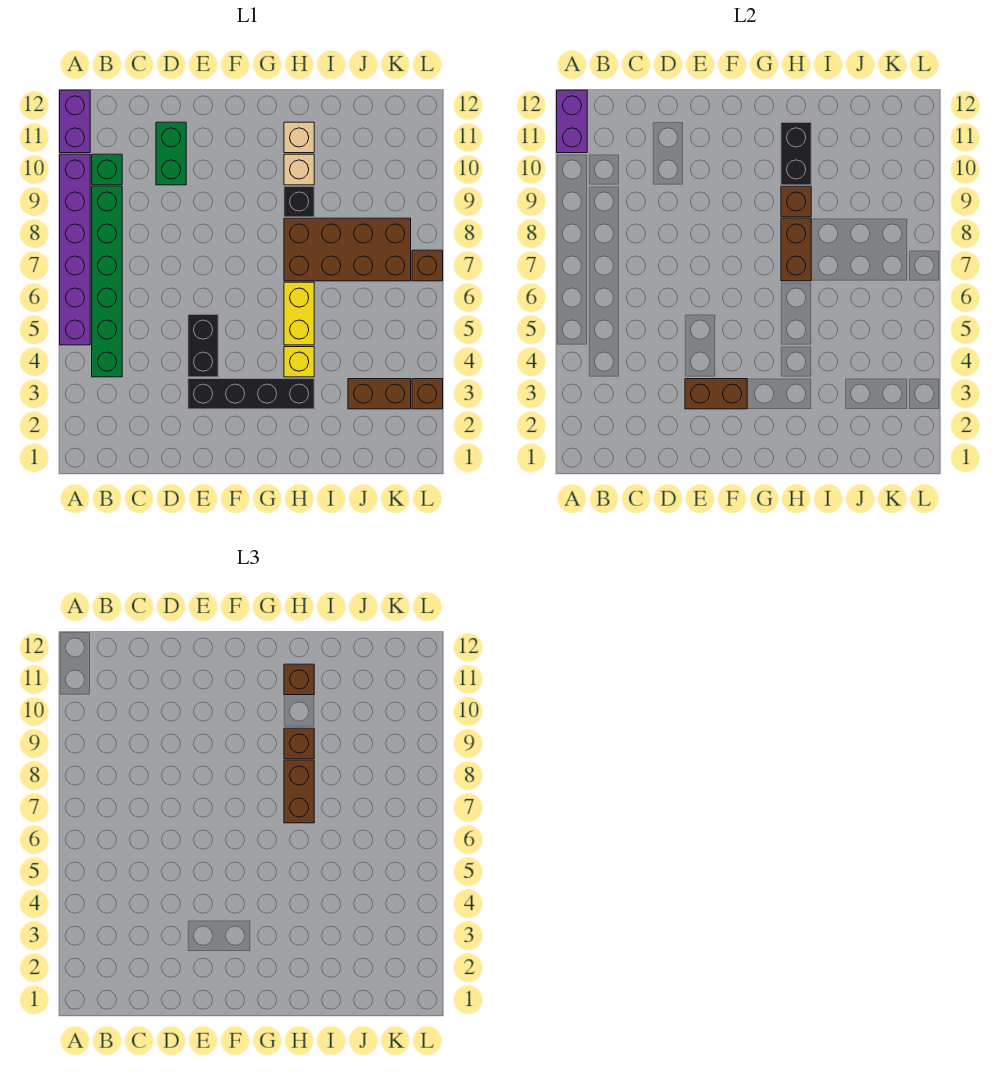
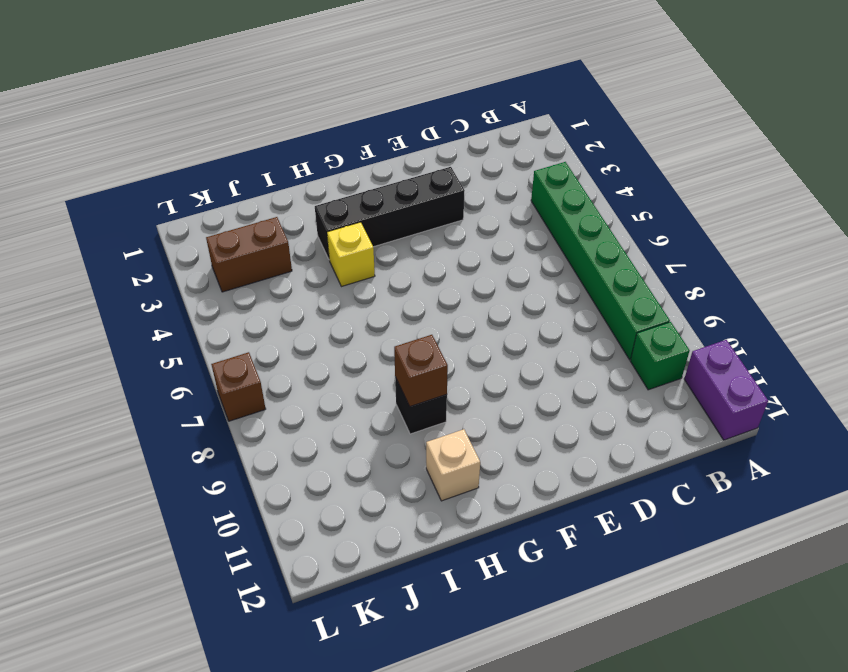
none -> purple 1x6 brick [60,154,90,345]
none -> green 1x2 brick [156,122,186,185]
none -> black 1x2 brick [188,314,218,377]

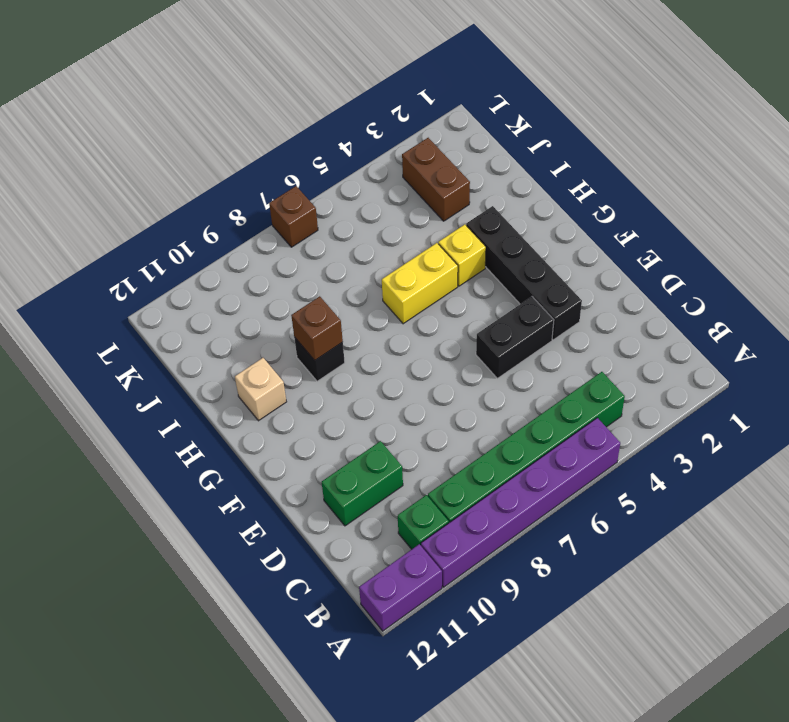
none -> brown 2x4 brick [284,218,411,281]
none -> tan 1x1 brick [284,154,314,185]
none -> brown 1x1 brick [412,379,443,409]

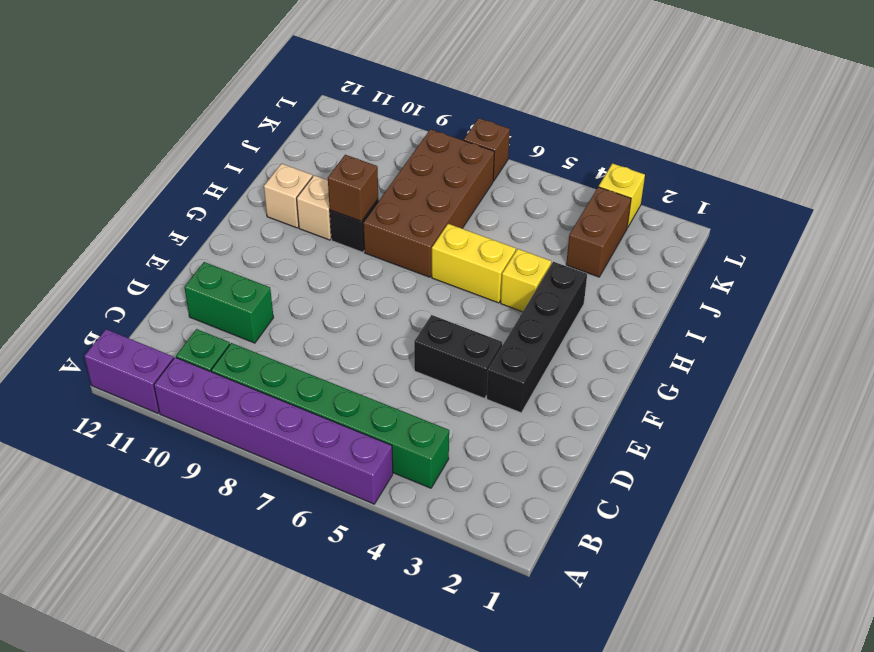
yellow 1x1 brick [599,163,645,227] -> brown 1x1 brick [412,379,443,409]
none -> purple 1x2 brick [557,90,587,153]
none -> brown 1x2 brick [685,379,747,409]
none -> brown 1x2 brick [781,218,811,281]

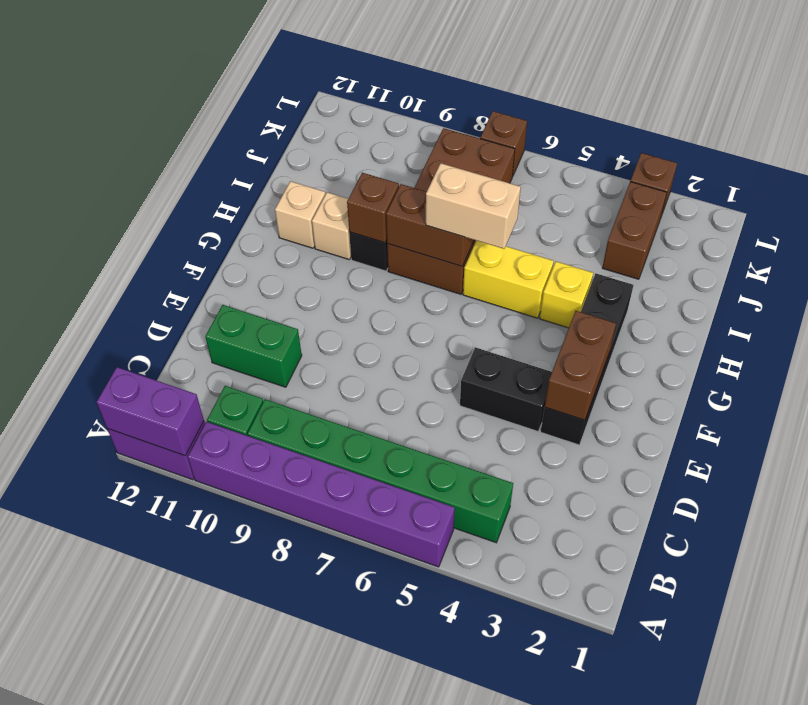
tan 1x2 brick [426,163,521,249] -> brown 1x2 brick [284,760,314,823]
none -> black 1x2 brick [781,122,811,185]
none -> brown 1x1 brick [284,728,314,759]
none -> brown 1x1 brick [284,664,314,695]

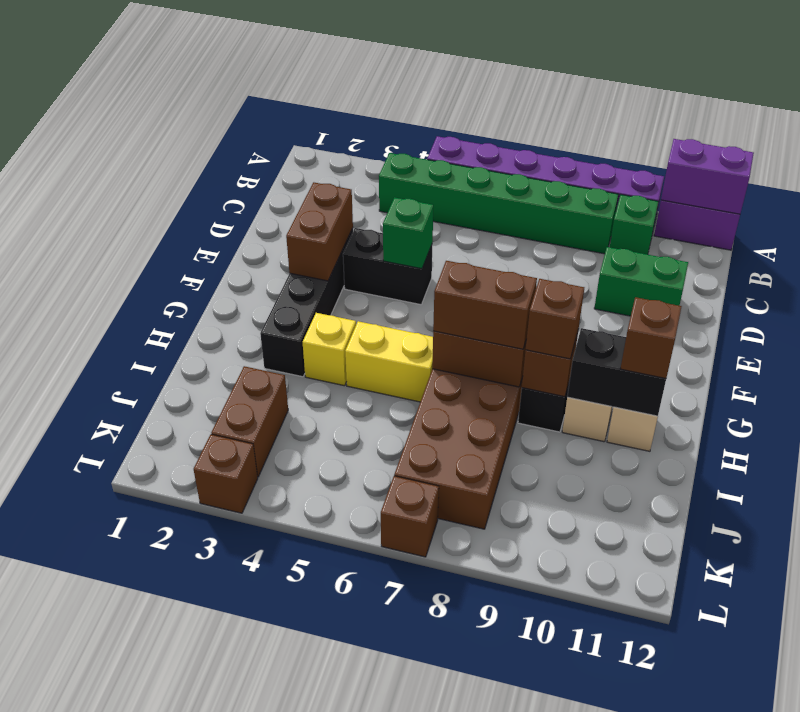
green 1x1 brick [383,197,433,269] -> none

